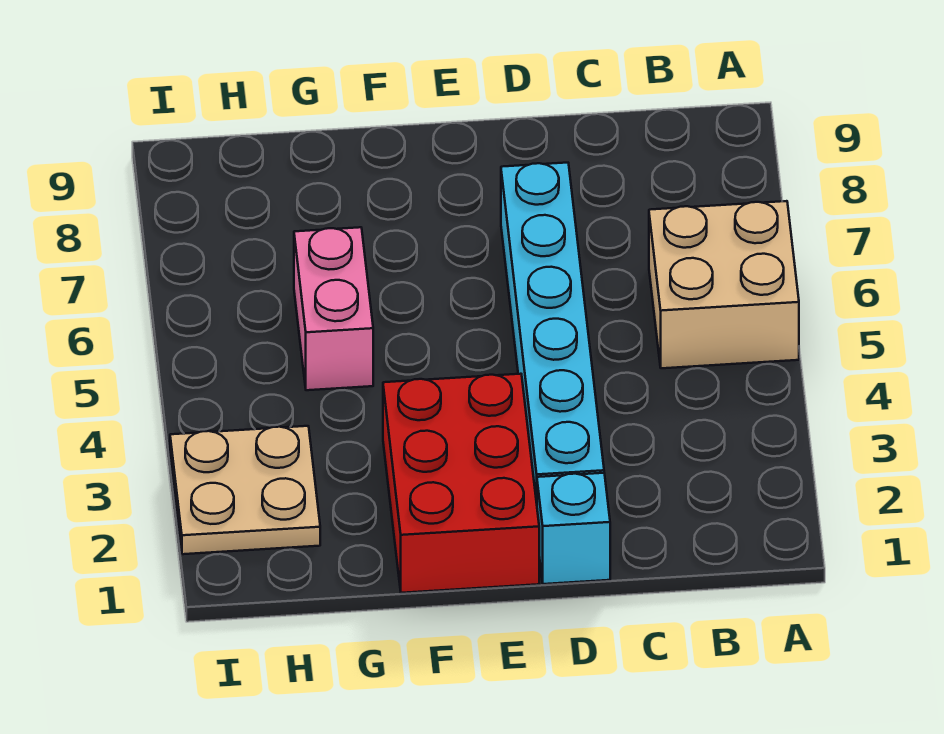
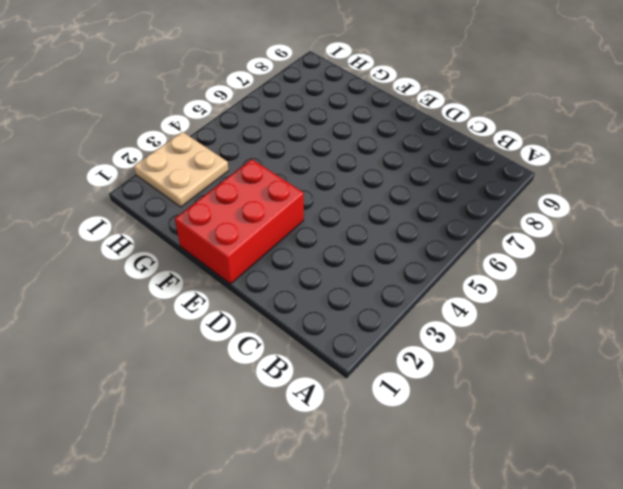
none -> tan 2x2 brick [649,201,799,368]
none -> cyan 1x1 brick [537,473,610,584]

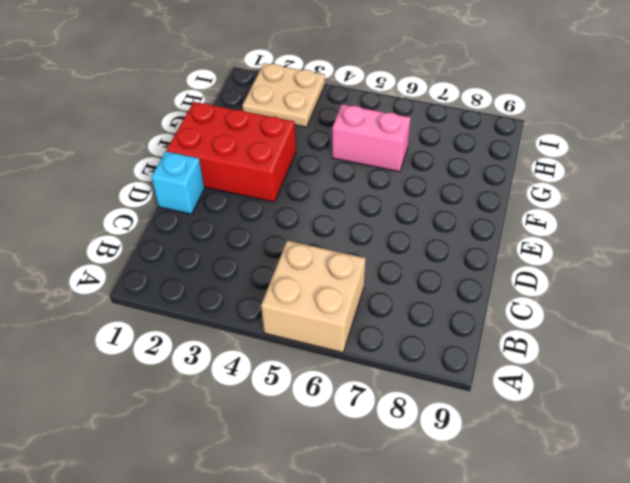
none -> cyan 1x6 brick [501,163,604,503]

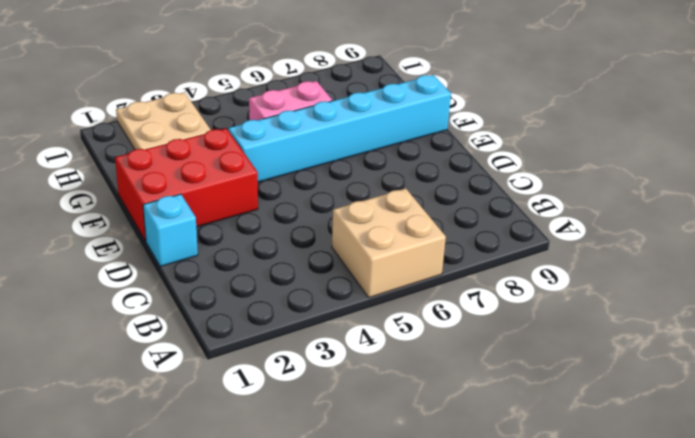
cyan 1x6 brick [228,75,451,182] -> cyan 1x6 brick moved to [501,163,604,503]

